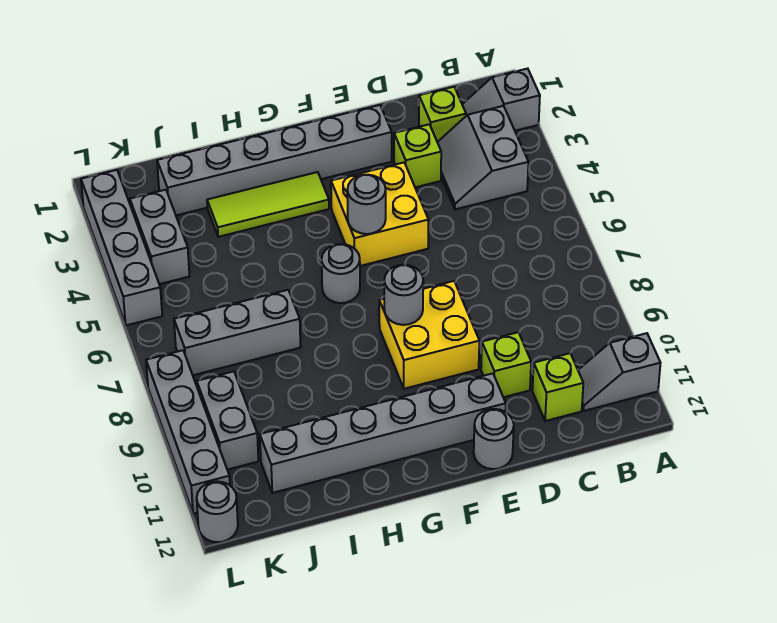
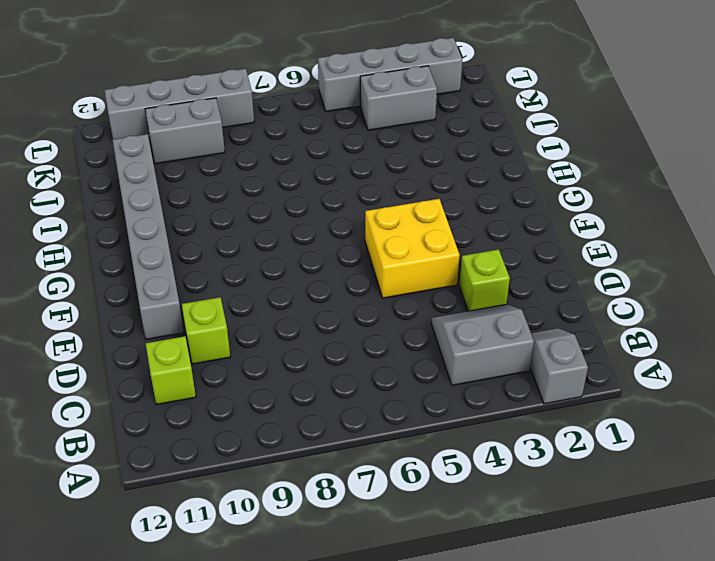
none -> grey 1x2 slope [578,333,660,411]
none -> lime 1x1 brick [419,87,466,142]
none -> grey 1x6 brick [157,105,392,215]

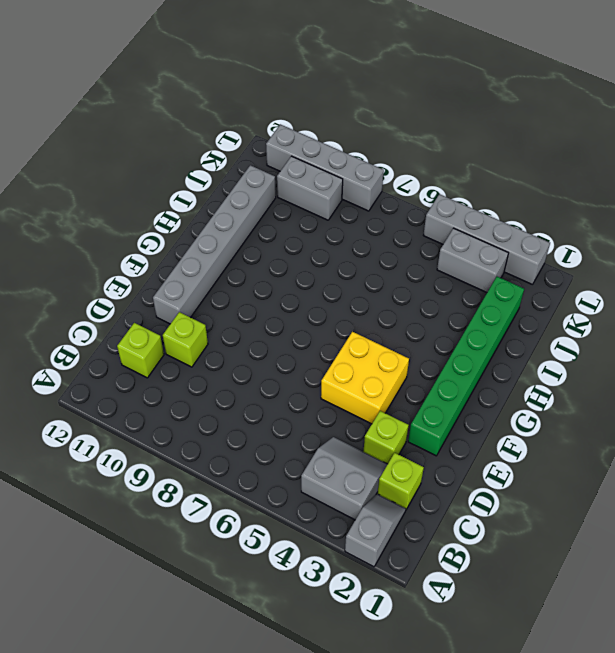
green 1x6 brick [408,277,524,456] -> grey 1x6 brick [157,105,392,215]
none -> grey 1x2 slope [578,333,660,411]
none -> yellow 2x2 brick [379,281,479,389]
none -> grey 1x1 round brick [474,409,514,469]

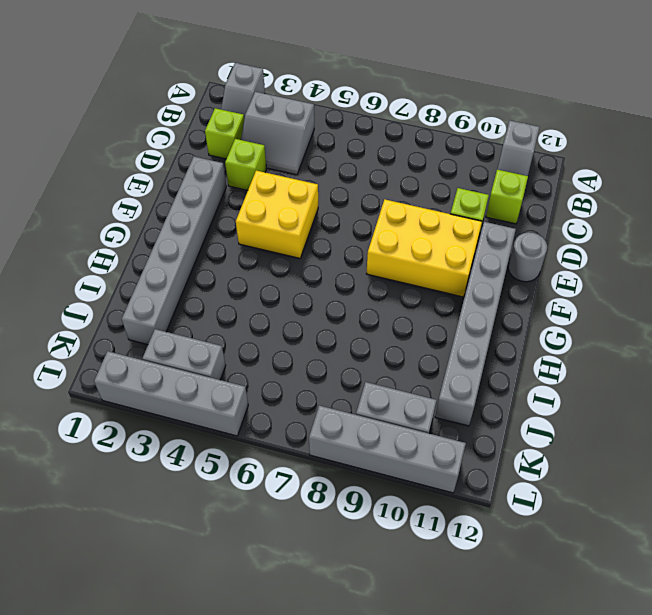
yellow 2x3 brick [366,199,482,297] -> yellow 2x2 brick [379,281,479,389]
none -> lime 1x3 tile [207,172,329,237]
none -> grey 1x1 round brick [322,244,360,303]
none -> grey 1x3 brick [174,290,301,375]

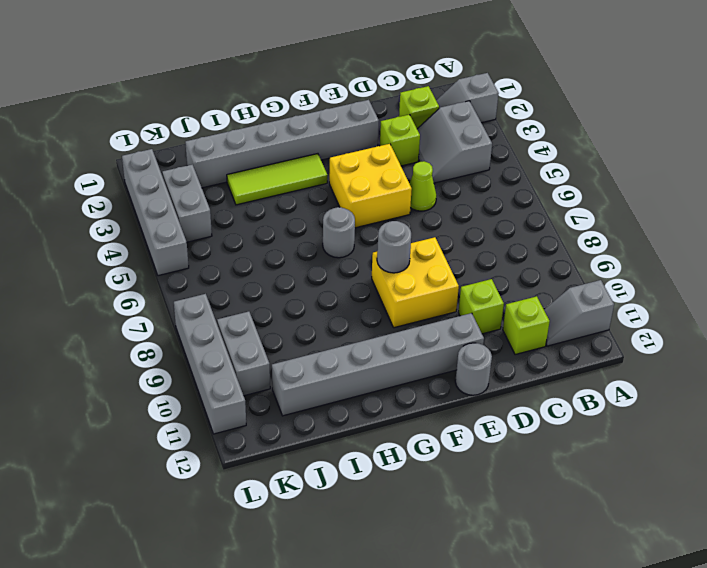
lime 1x1 cone [409,161,436,211] -> none
none -> grey 1x3 brick [174,290,301,375]
none -> grey 1x1 round brick [197,481,238,542]
none -> grey 1x1 round brick [347,175,386,234]

